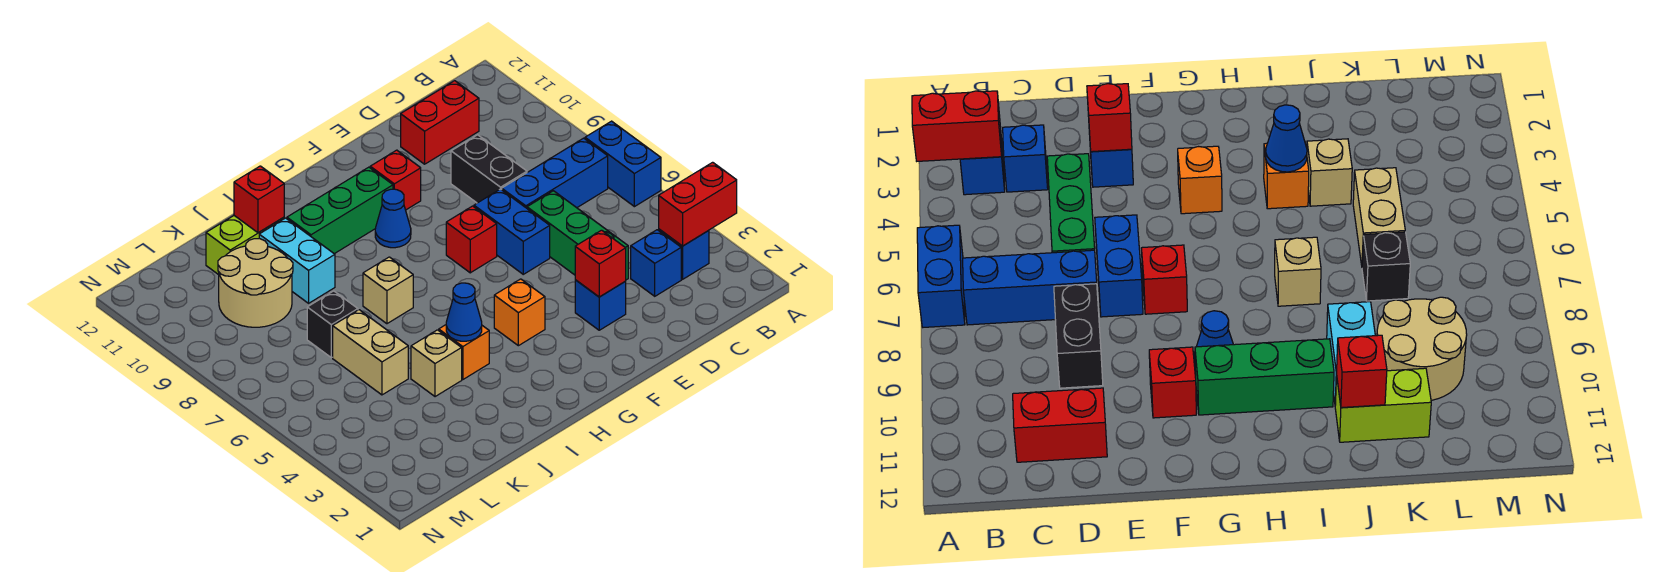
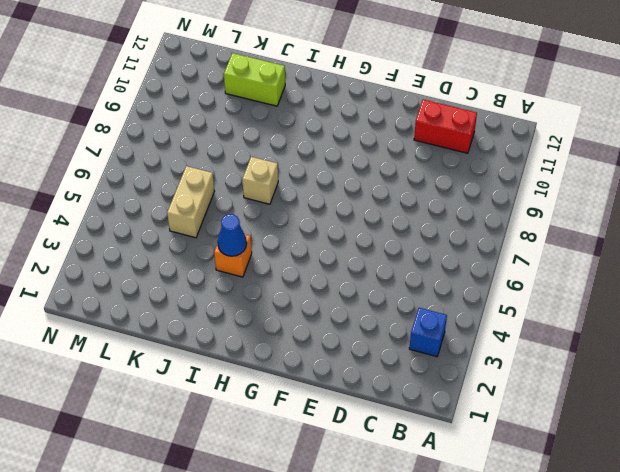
none -> blue 1x2 brick [585,121,661,207]
none -> blue 1x3 brick [502,138,608,208]
none -> blue 1x1 brick [631,230,681,296]

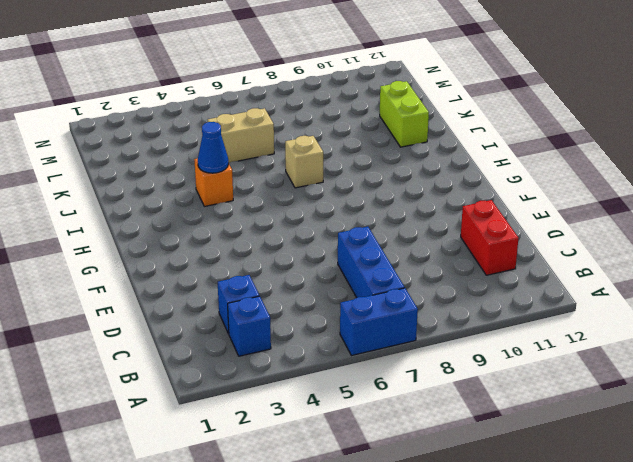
none -> green 1x3 brick [527,191,628,280]
none -> black 1x2 brick [451,135,527,203]
none -> blue 1x1 brick [575,280,626,330]

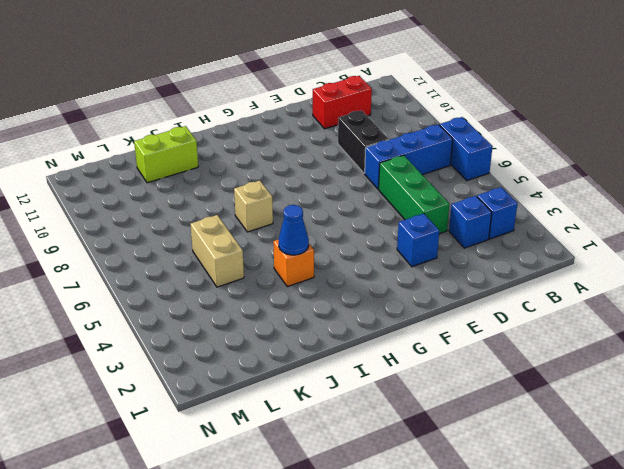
none -> blue 1x2 brick [474,189,550,274]
none -> red 1x1 brick [446,206,497,273]
none -> red 1x1 brick [370,150,421,210]

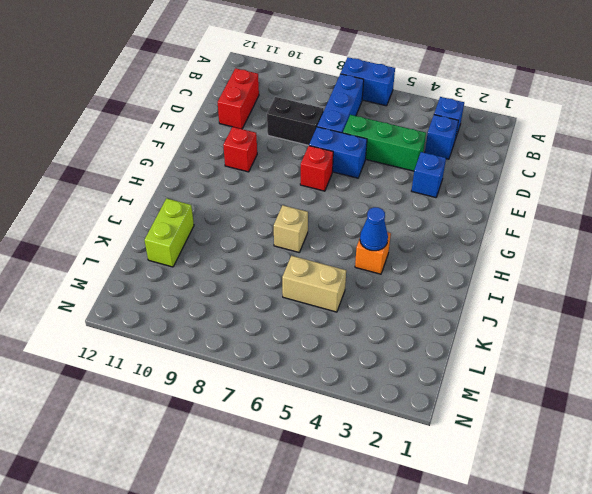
none -> orange 1x1 brick [494,279,545,346]
none -> blue 1x1 cone [375,189,411,248]
none -> green 1x3 brick [287,167,393,254]

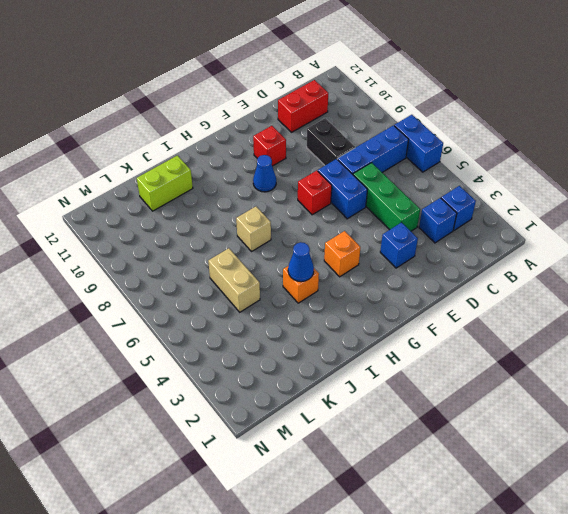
none -> green 1x3 brick [287,167,393,254]
none -> tan 1x1 brick [411,330,462,397]
none -> cyan 1x2 brick [259,218,335,303]

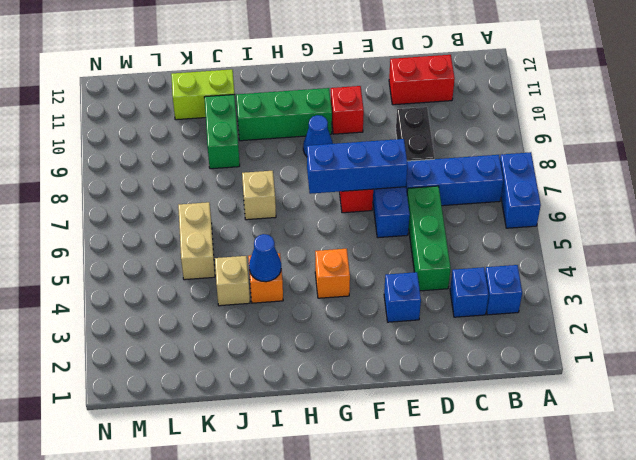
blue 1x3 brick [307,139,408,194] -> none
green 1x2 brick [204,95,240,169] -> cyan 1x2 brick [259,218,335,303]
none -> black 1x1 brick [307,291,358,358]
none -> tan 2x2 round brick [218,239,293,327]
none -> red 1x2 brick [659,162,737,246]

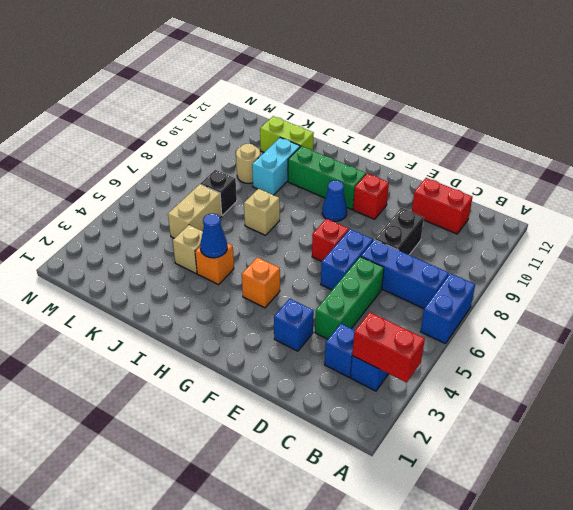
tan 1x1 round brick [236,144,260,183] -> tan 2x2 round brick [218,239,293,327]
none -> red 1x1 brick [575,230,626,297]
none -> red 1x1 brick [234,166,284,233]

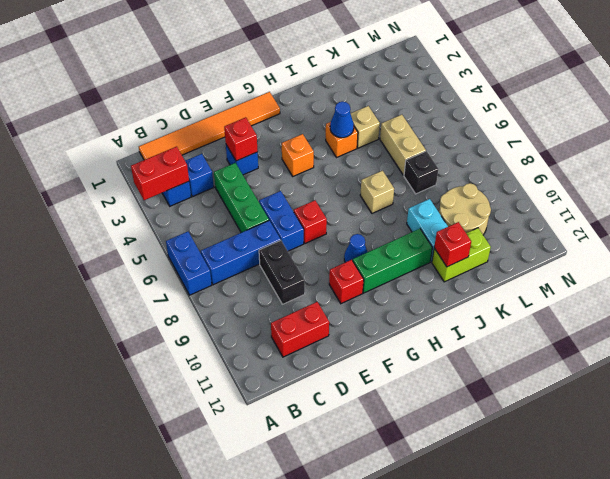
orange 1x6 tile [139,92,280,160] -> none

